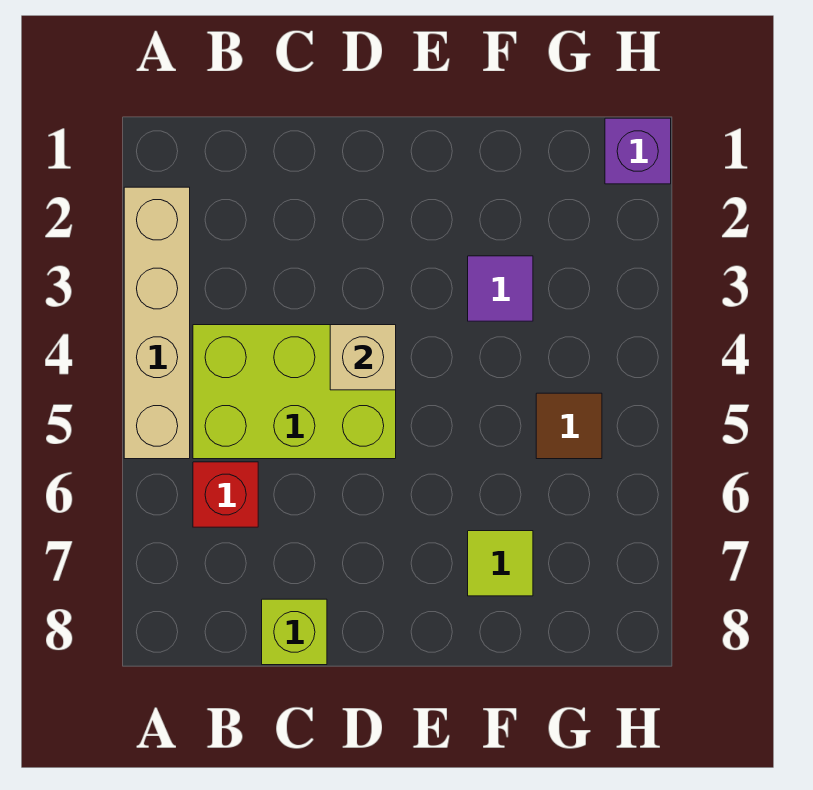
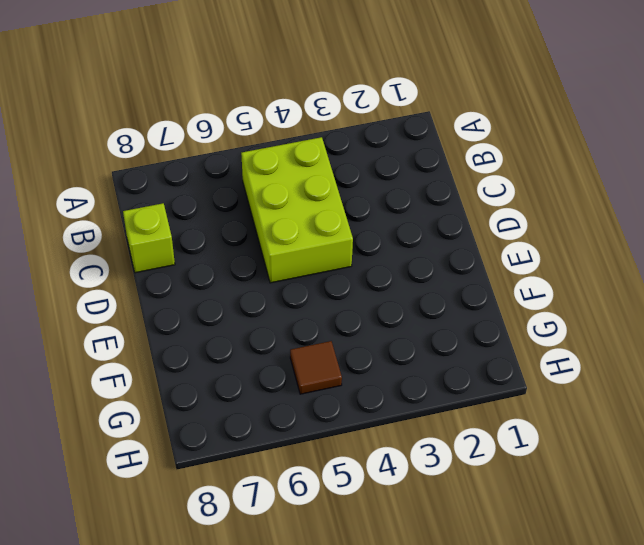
none -> tan 1x4 brick [124,187,190,459]
none -> red 1x1 brick [193,462,258,527]

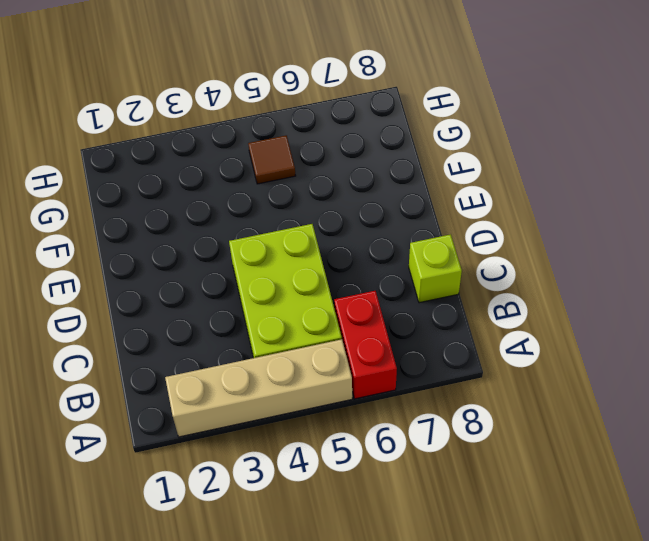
red 1x2 brick [334,291,397,399] -> red 1x1 brick [193,462,258,527]
none -> purple 1x1 tile [468,256,533,321]
none -> lime 1x1 tile [468,531,533,596]

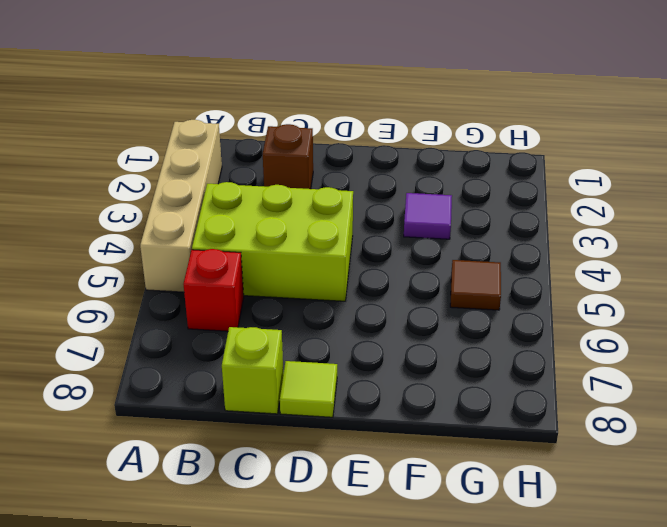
brown 1x1 brick [263,124,313,189] -> none
lime 1x1 tile [280,361,337,417] -> lime 1x1 tile moved to [468,531,533,596]
none -> purple 1x1 brick [605,118,671,184]
none -> tan 1x1 brick [330,325,396,390]

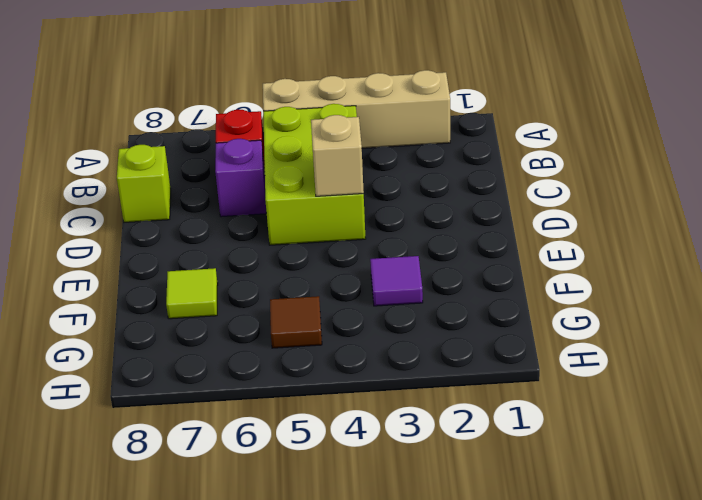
purple 1x1 brick [215,139,266,217] -> purple 1x1 brick moved to [605,118,671,184]

